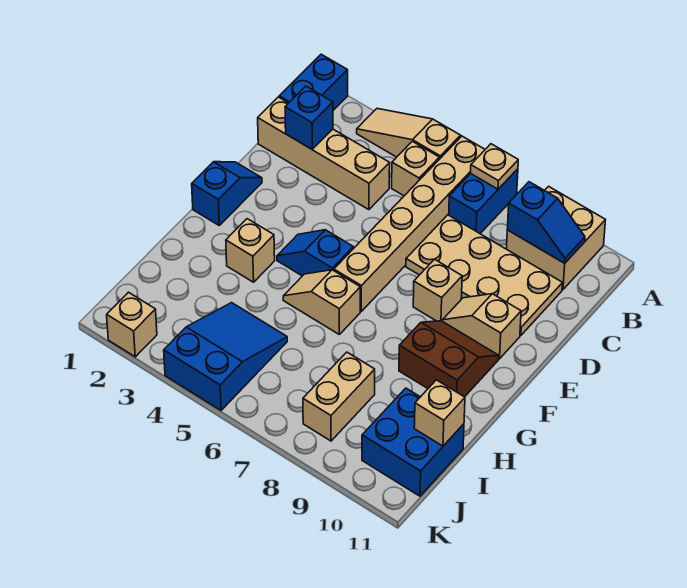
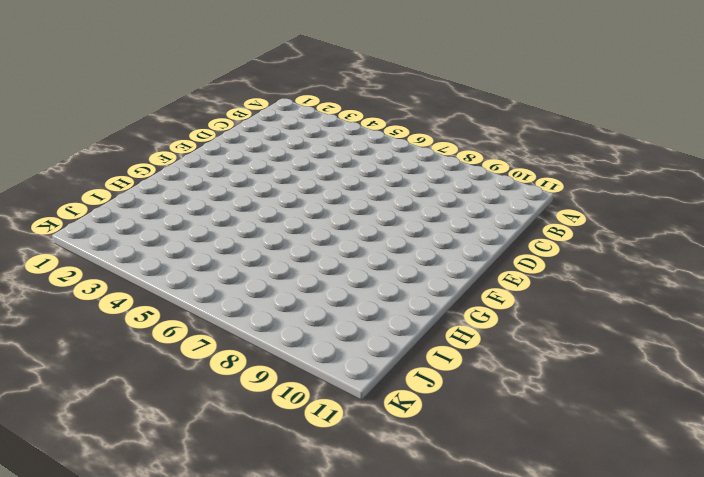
none -> blue 1x2 brick [279,54,348,110]
none -> tan 1x3 slope [357,109,460,159]
none -> tan 1x6 brick [334,136,485,311]

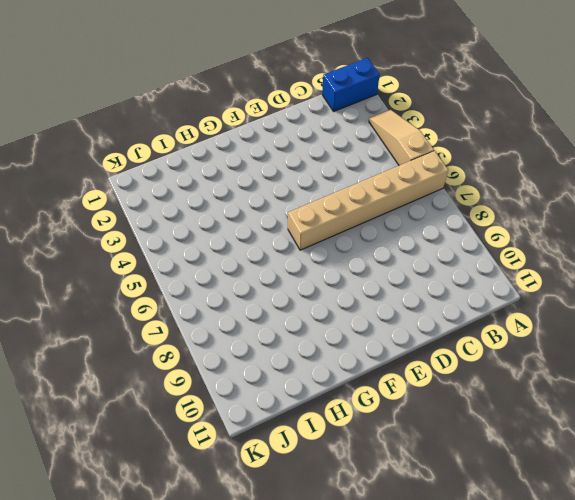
none -> blue 1x2 brick [449,169,518,233]
none -> tan 2x2 brick [507,186,605,290]
none -> tan 1x1 brick [392,141,439,196]

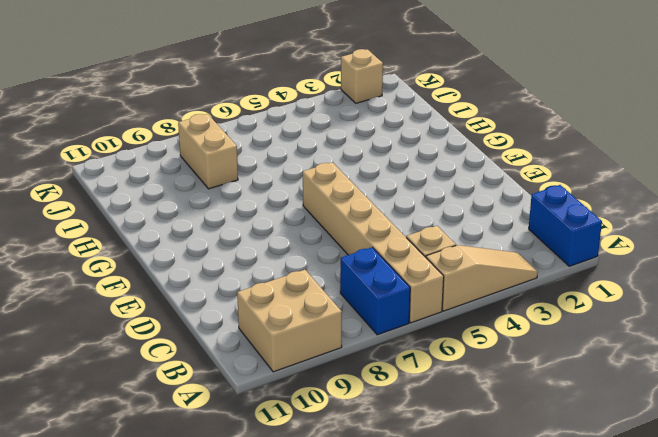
none -> tan 1x4 brick [258,97,390,210]
none -> tan 2x4 plate [406,215,563,336]
none -> blue 1x2 slope [192,162,262,225]

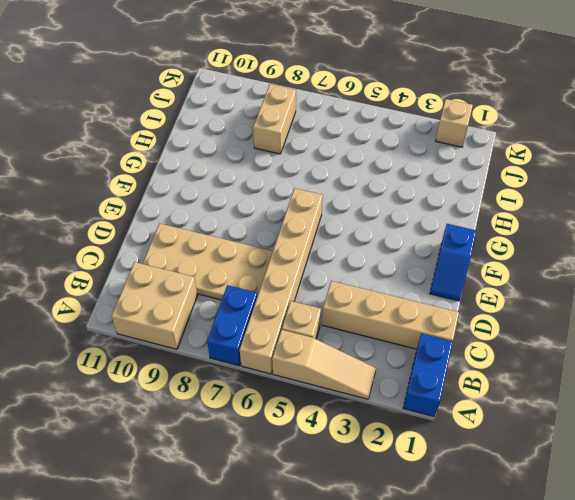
none -> tan 1x1 brick [413,259,462,321]
none -> tan 1x2 slope [442,294,521,359]
none -> blue 1x2 slope [277,230,353,276]

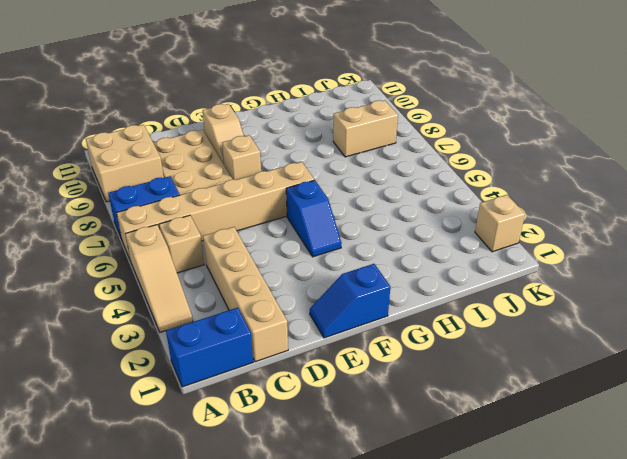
none -> brown 2x2 slope [399,321,499,397]
none -> tan 1x1 brick [226,219,275,282]
none -> tan 1x2 slope [283,270,360,334]

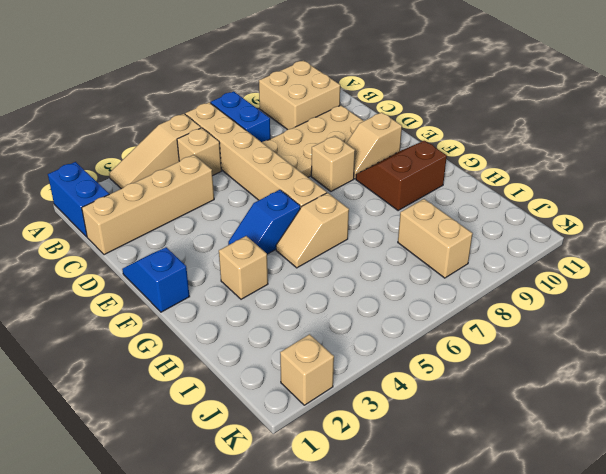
none -> blue 2x3 slope [164,303,287,410]
none -> blue 2x2 brick [362,388,464,496]
none -> tan 1x1 plate [471,144,518,189]

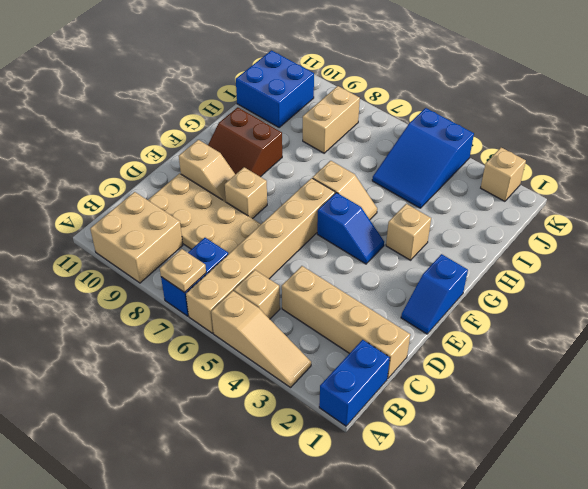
none -> blue 1x2 slope [507,182,585,263]
none -> blue 1x1 brick [285,86,333,149]
none -> tan 1x1 brick [414,380,465,446]

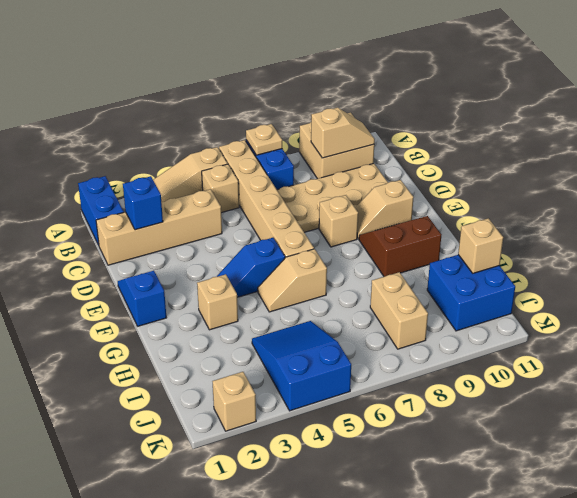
tan 1x2 slope [311,108,375,158] -> blue 1x2 slope [507,182,585,263]

